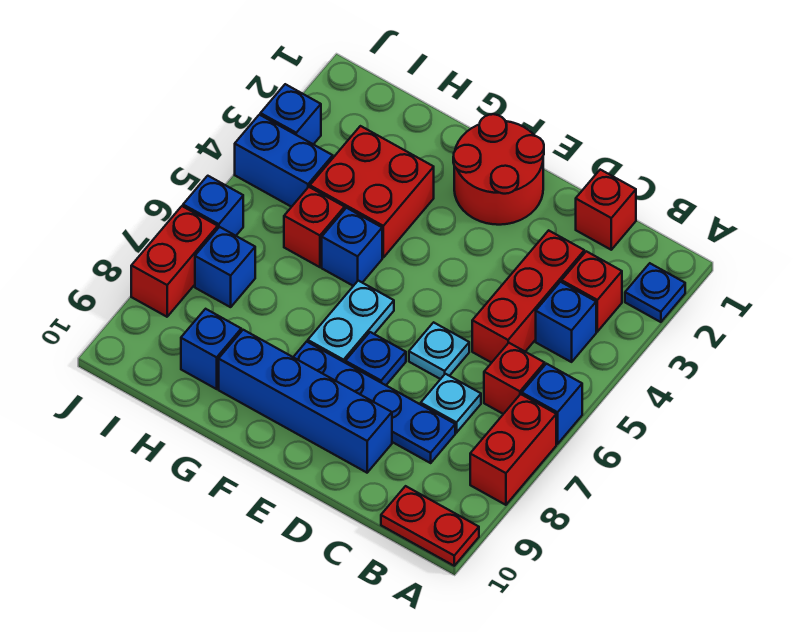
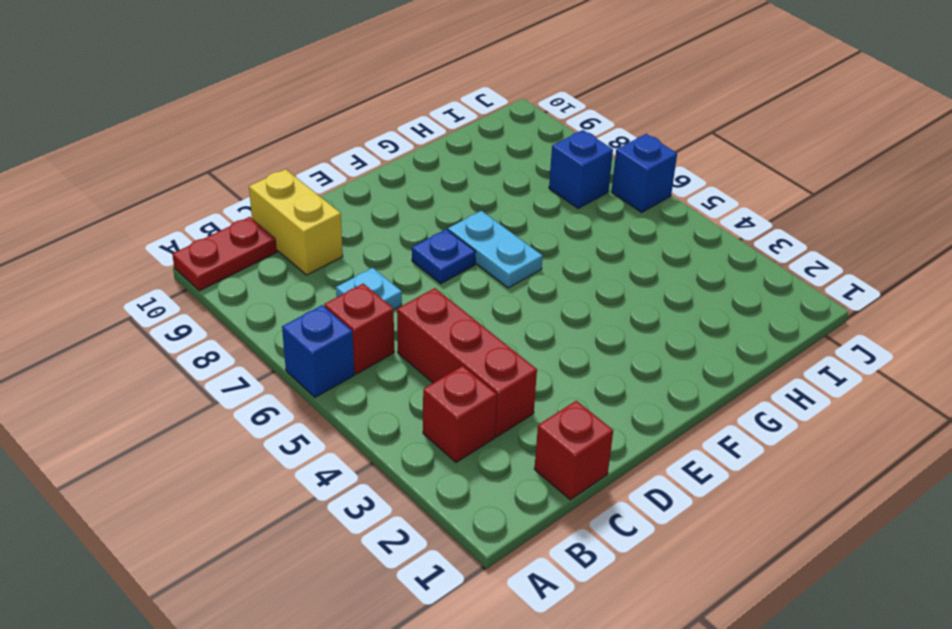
yellow 1x2 brick [249,169,343,275] -> none
none -> blue 1x1 plate [625,263,685,322]
none -> red 1x2 brick [470,394,556,505]
none -> blue 1x1 brick [536,282,596,362]

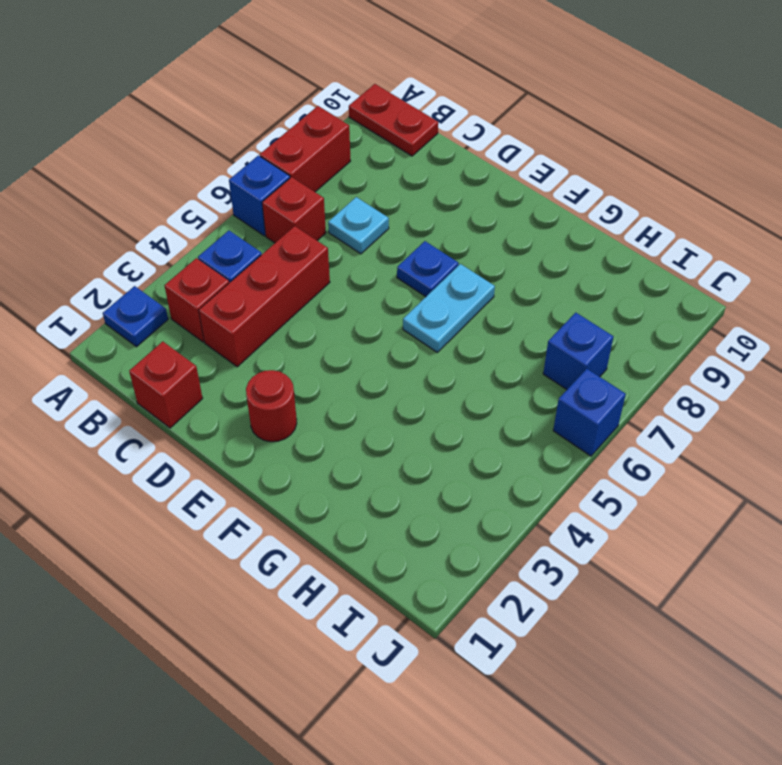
red 1x1 round brick [246,370,297,442] -> red 2x2 round brick [453,114,544,225]
none -> blue 1x4 plate [294,342,455,463]
none -> cyan 1x1 plate [409,322,469,379]
none -> blue 1x4 brick [219,330,392,473]

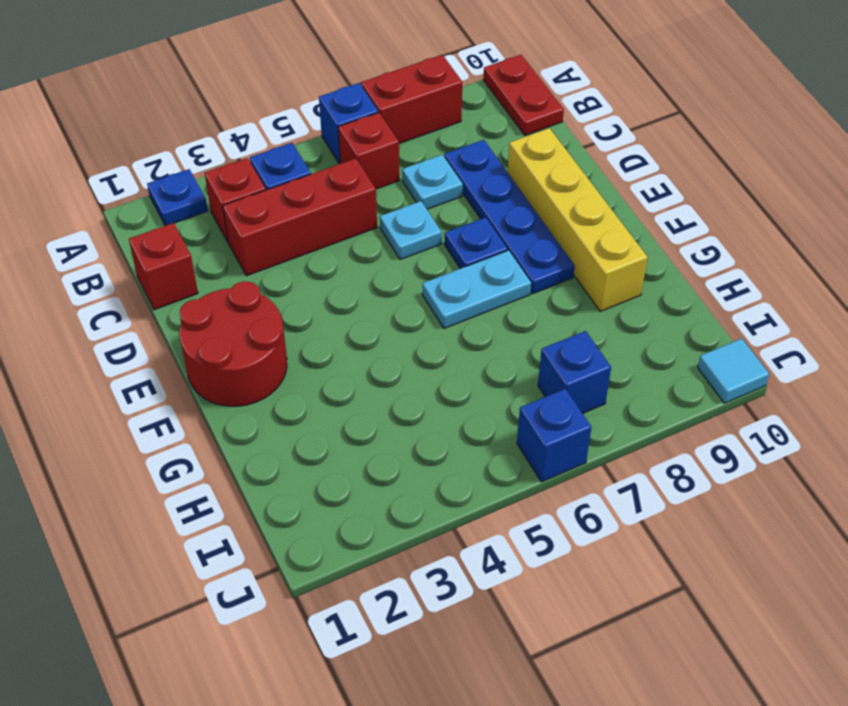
yellow 1x4 brick [508,128,648,311] -> blue 1x4 brick [219,330,392,473]
cyan 1x1 tile [698,339,769,403] -> none
none -> red 2x2 brick [310,126,434,257]
none -> blue 1x1 brick [322,208,382,286]
none -> red 1x1 brick [284,187,345,267]

